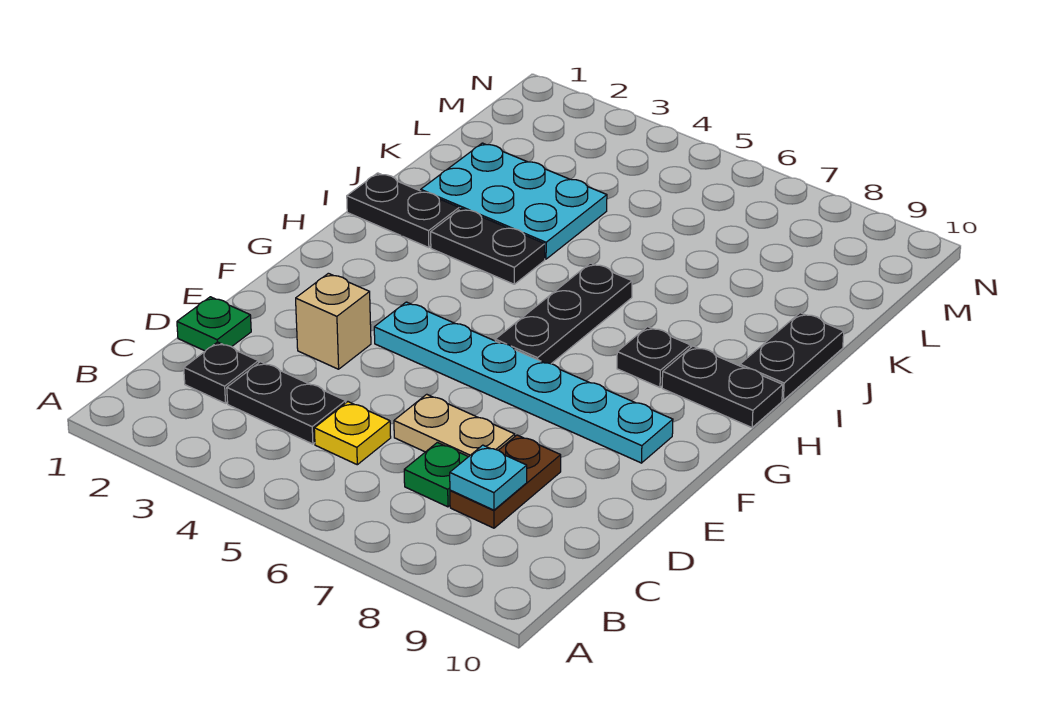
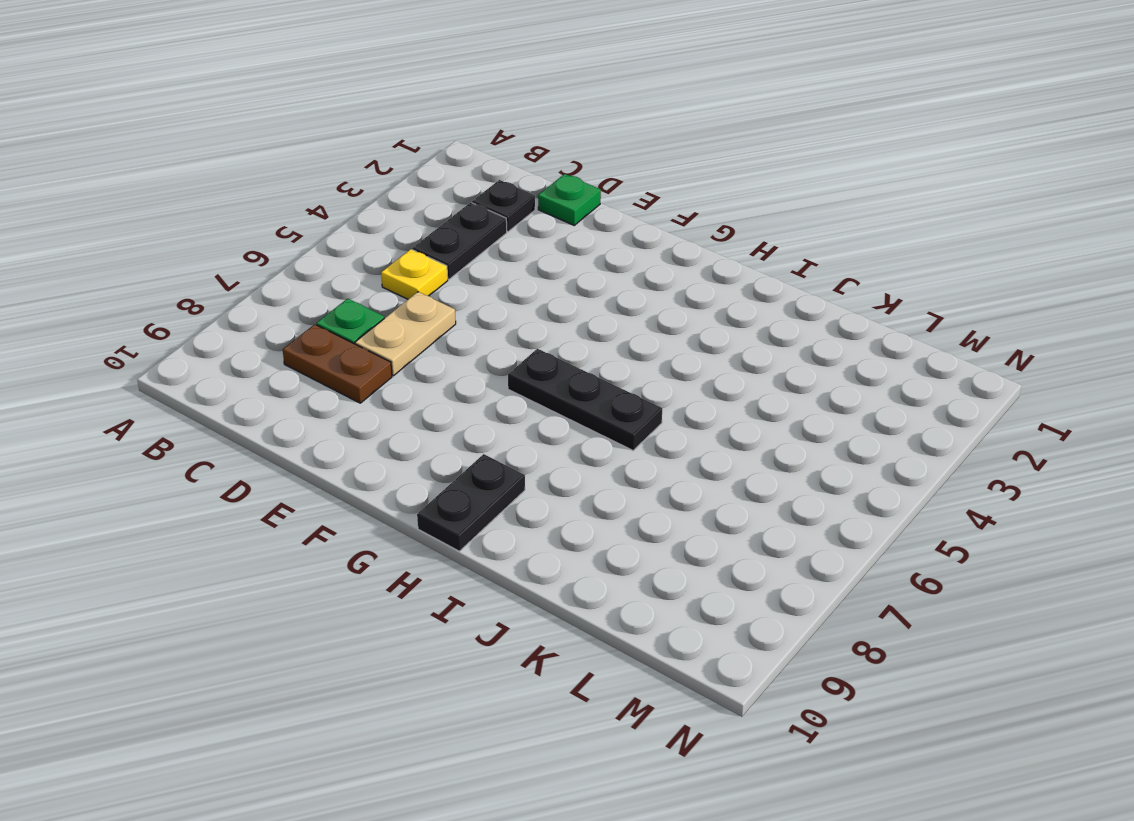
none -> tan 1x1 brick [296,273,371,369]
none -> cyan 1x6 plate [374,302,673,463]
none -> black 1x1 plate [617,327,691,387]

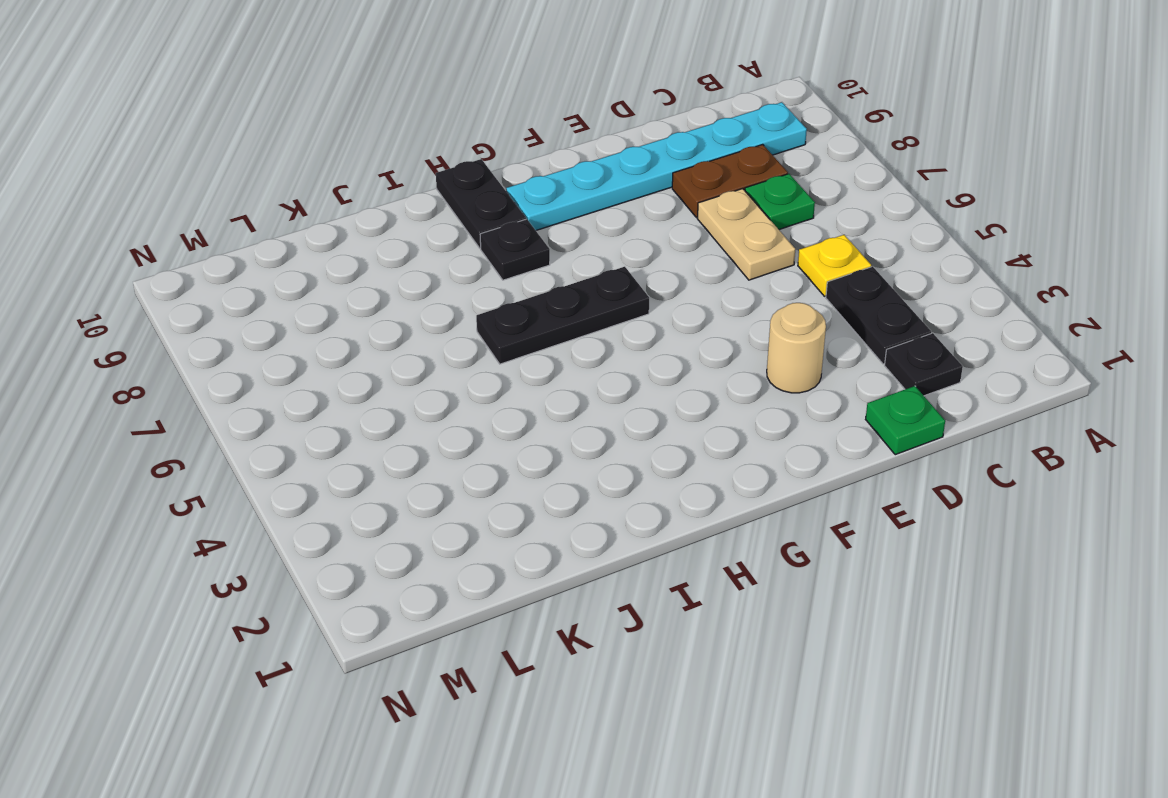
cyan 1x6 plate [506,102,807,230] -> cyan 1x6 plate turned to [374,302,673,463]
tan 1x1 round brick [767,303,826,393] -> tan 1x1 brick [296,273,371,369]
none -> black 1x2 plate [347,173,459,248]
none -> black 1x2 plate [431,208,545,284]
none -> black 1x2 plate [740,313,844,400]

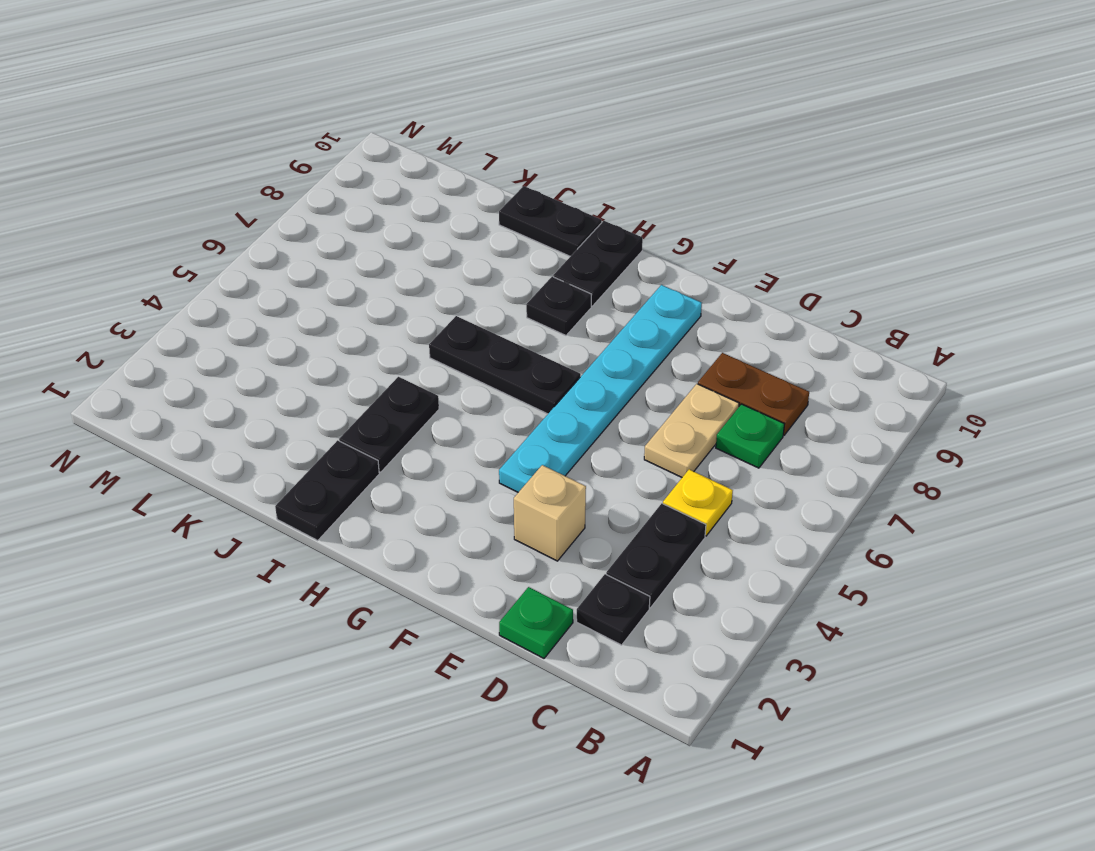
none -> cyan 2x3 plate [421,143,607,259]
none -> cyan 1x1 plate [450,445,527,510]

